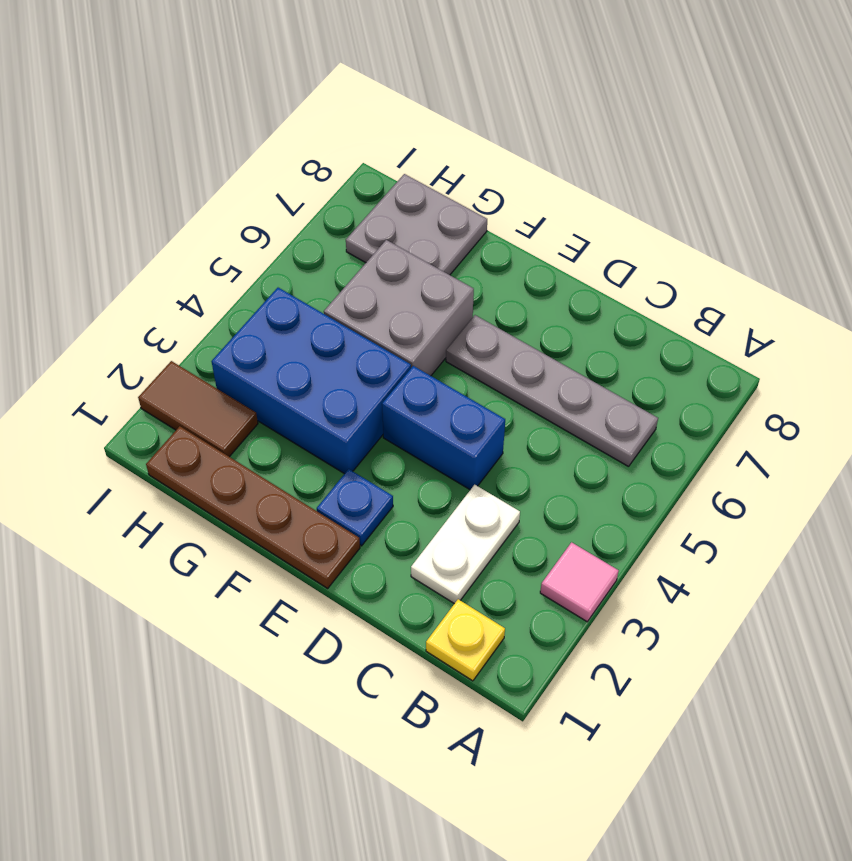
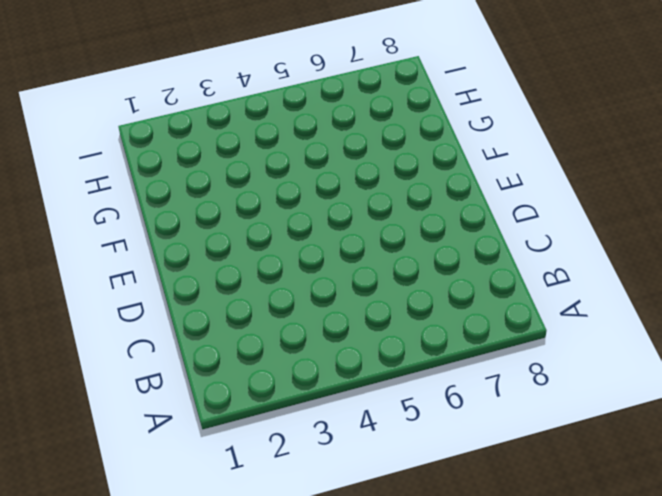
none -> pink 1x1 tile [540,542,619,622]
none -> yellow 1x1 plate [426,599,505,681]

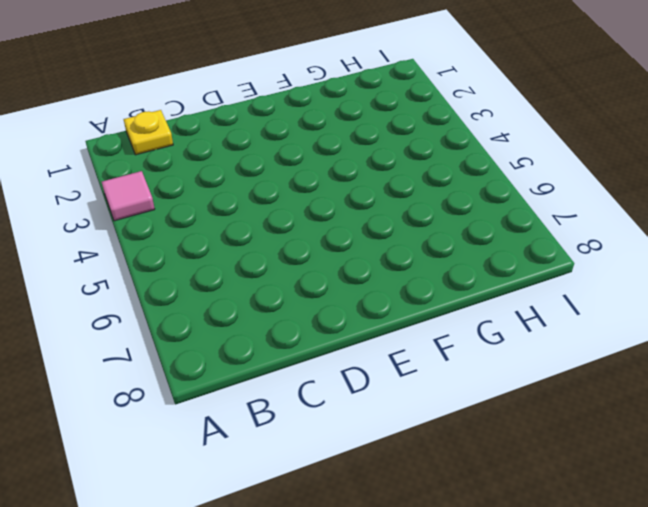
none -> grey 1x4 plate [446,315,658,467]
none -> white 1x2 plate [411,485,520,604]

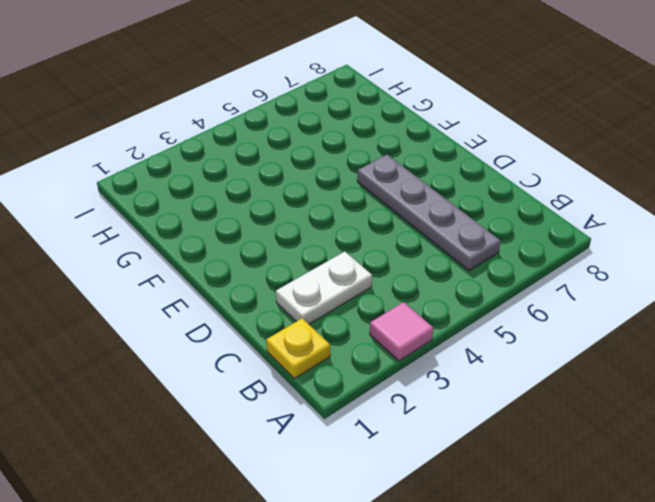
none -> blue 1x2 brick [382,366,505,490]
none -> brown 1x4 plate [146,426,360,588]

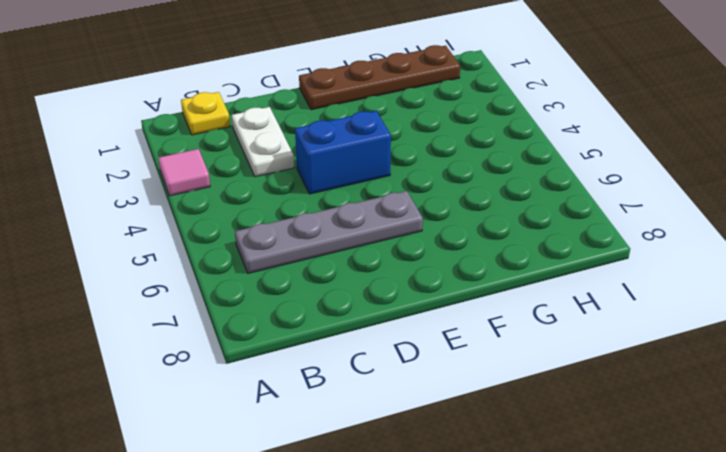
none -> blue 1x1 plate [317,469,393,546]
none -> blue 2x3 brick [211,288,411,474]

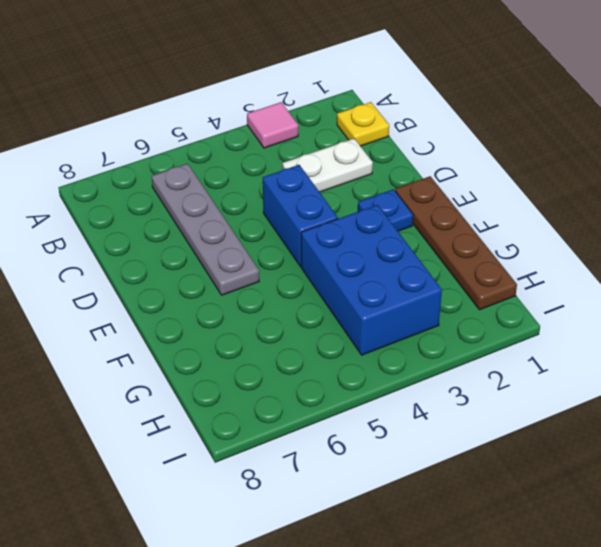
none -> grey 2x2 brick [324,240,474,376]
none -> grey 2x2 plate [346,174,487,275]

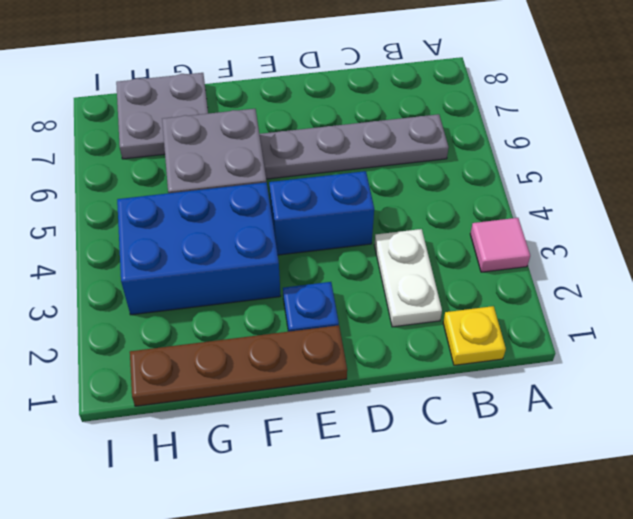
none -> brown 1x2 tile [138,361,258,457]

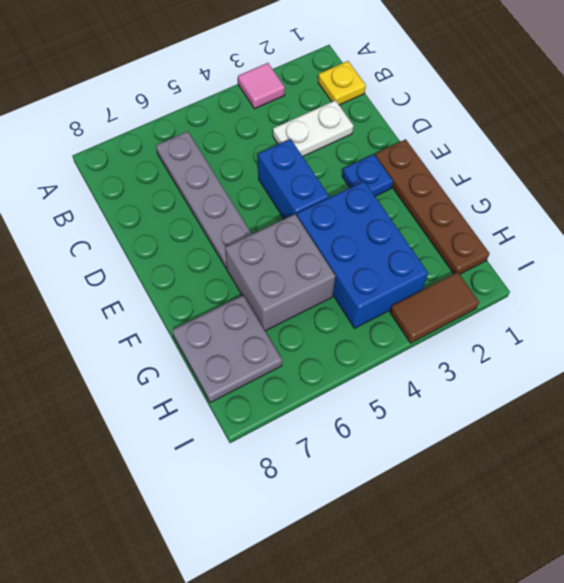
brown 1x2 tile [390,272,479,343] -> brown 1x2 tile turned to [138,361,258,457]

